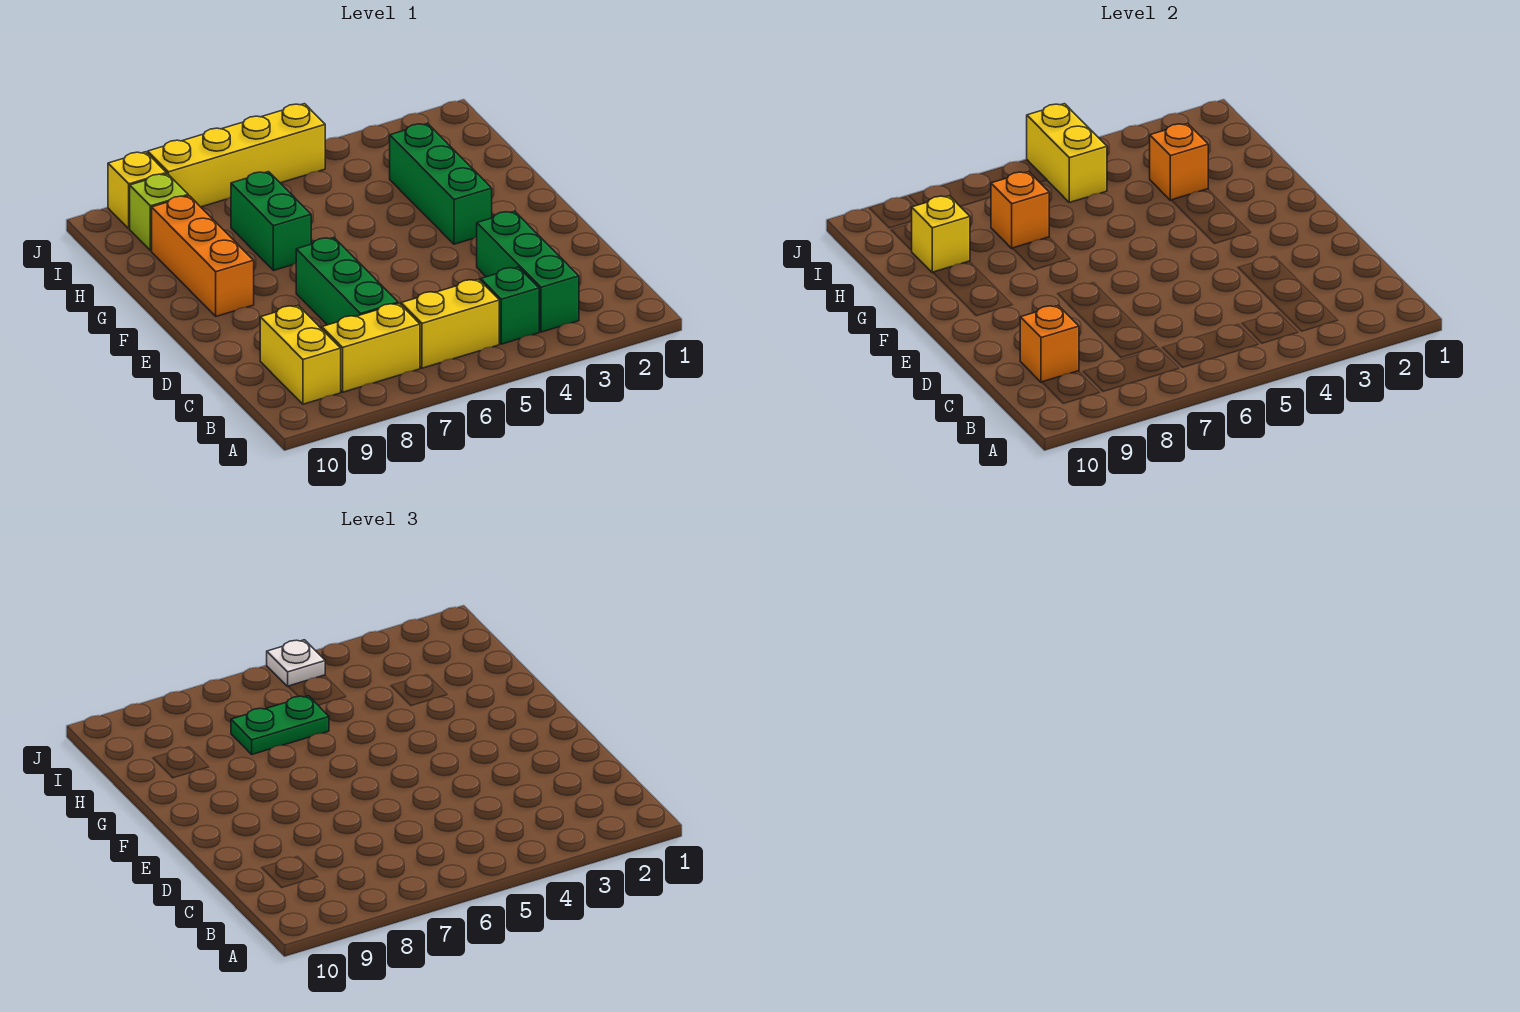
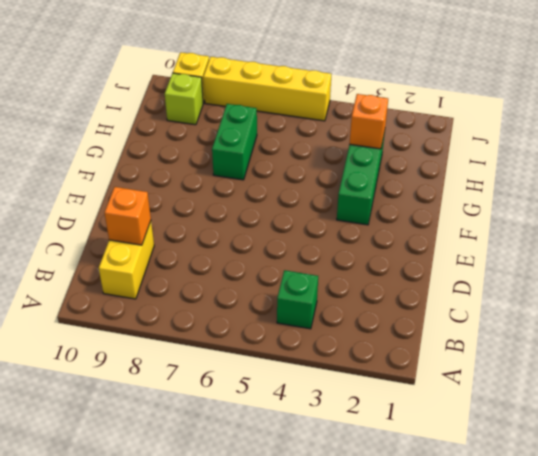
none -> green 1x3 brick [477,211,579,332]
none -> yellow 1x2 brick [401,279,499,368]
none -> yellow 1x2 brick [322,303,420,392]

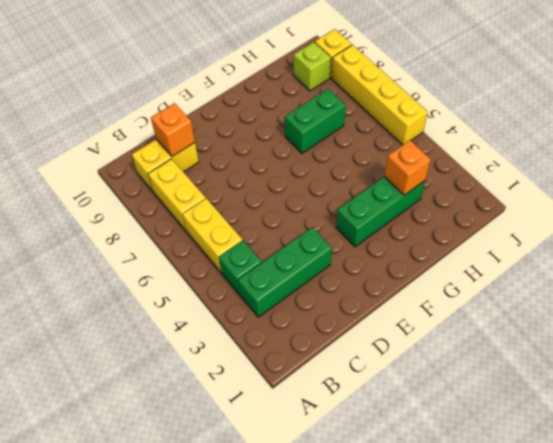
none -> green 1x3 brick [296,238,398,325]
none -> orange 1x3 brick [152,196,254,316]
none -> orange 1x1 brick [991,172,1049,248]

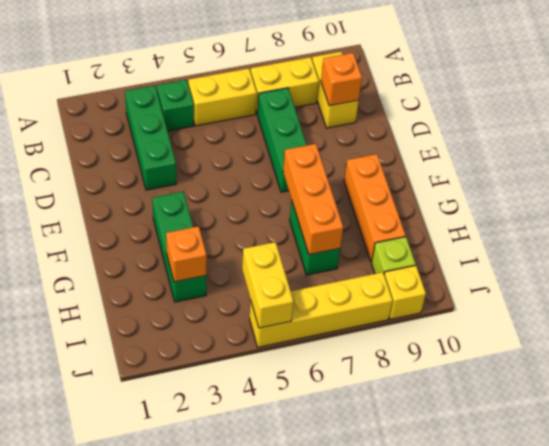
orange 1x3 brick [283,144,343,255] -> orange 1x1 brick [991,172,1049,248]
none -> yellow 1x1 brick [912,196,970,273]
none -> green 1x2 plate [231,696,329,754]
none -> white 1x1 plate [267,640,325,686]

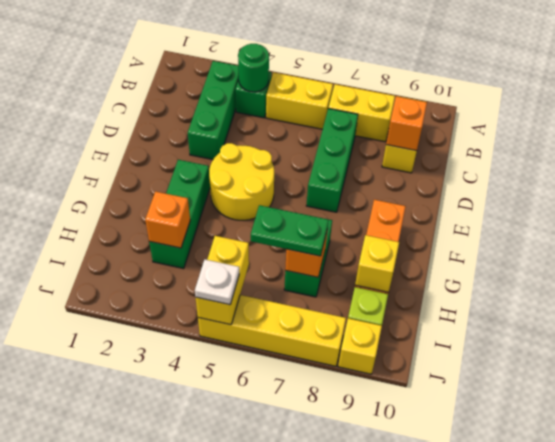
green 1x1 round brick [238,44,269,92] -> none
yellow 2x2 round brick [209,143,274,220] -> none

